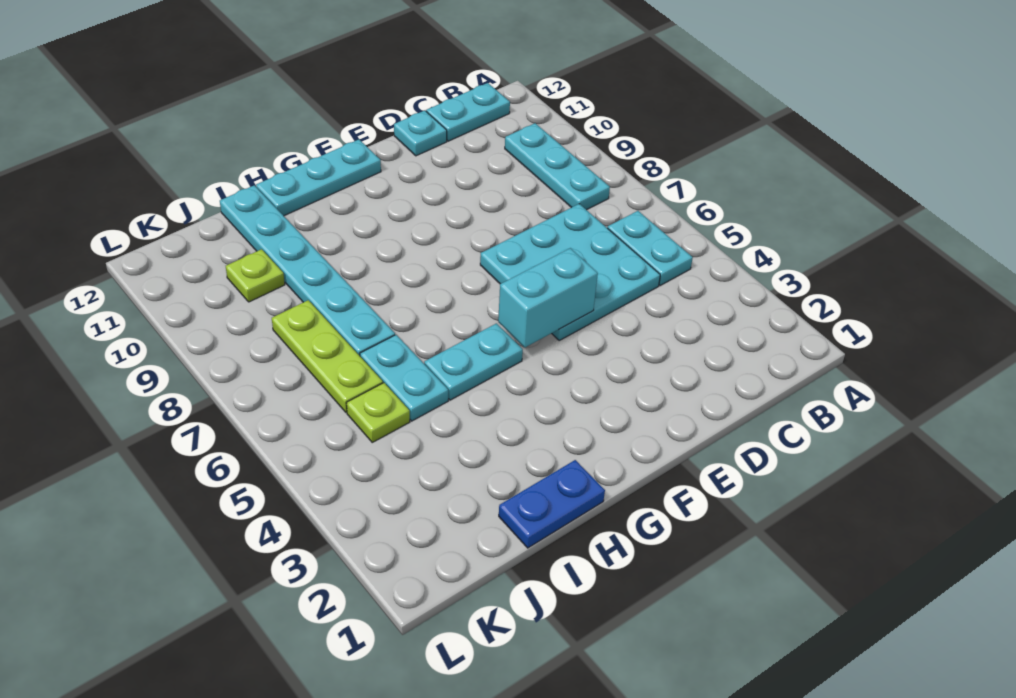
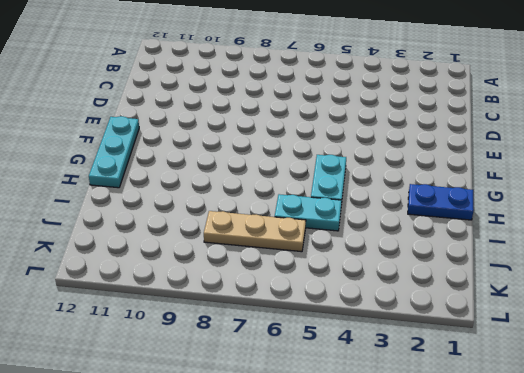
blue 1x2 plate [408,184,474,220] -> blue 1x2 plate turned to [499,460,605,548]
tan 1x3 plate [204,211,306,252] -> lime 1x3 plate [272,300,383,413]
none -> cyan 1x2 plate [607,211,693,286]
none -> cyan 1x3 plate [505,123,610,210]
none -> cyan 1x2 plate [426,83,510,141]

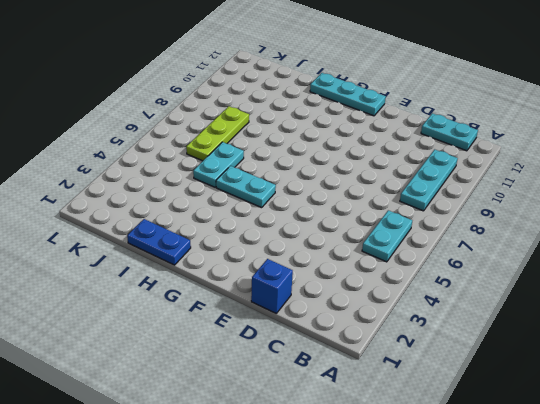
blue 1x1 brick [251,259,293,313] -> none
none -> cyan 3x3 plate [480,204,660,340]
none -> cyan 1x1 plate [394,111,447,156]
none -> cyan 1x6 plate [220,185,395,356]

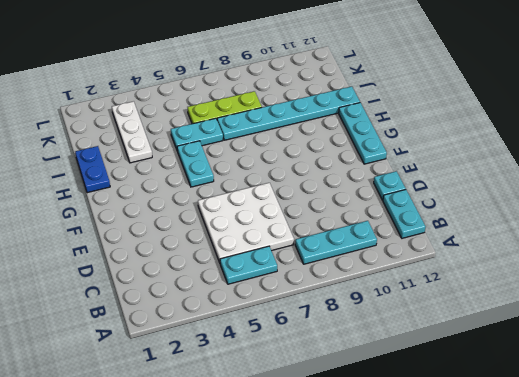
white 3x3 plate [198,183,294,263] -> cyan 3x3 plate [480,204,660,340]
white 1x3 plate [112,101,152,163] -> none
none -> lime 1x1 plate [346,383,410,442]
none -> lime 1x1 plate [226,249,285,302]
none -> cyan 1x2 brick [498,248,598,348]

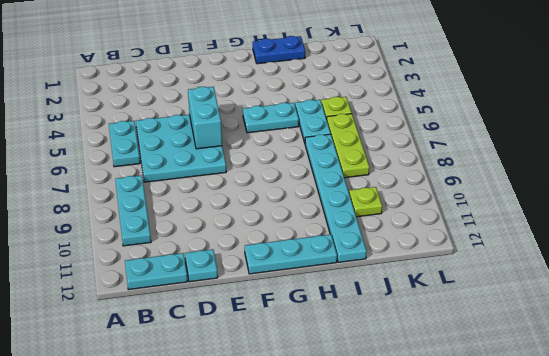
cyan 1x2 brick [188,87,222,149] -> cyan 1x2 brick turned to [498,248,598,348]

